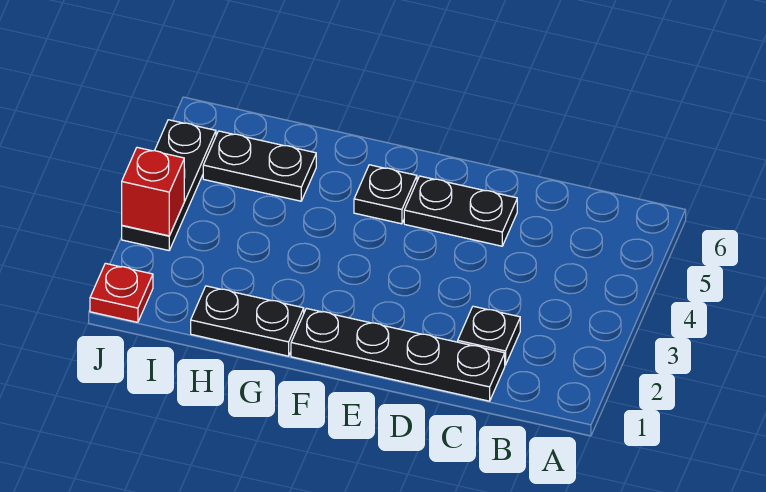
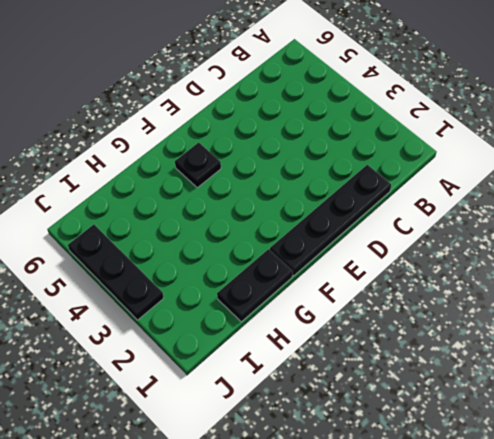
none -> black 1x1 plate [458,306,520,365]
none -> black 1x2 plate [404,176,517,246]

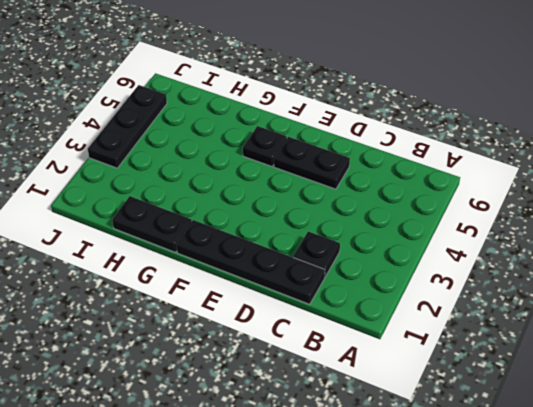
none -> black 1x2 plate [203,131,316,201]
none -> red 1x1 plate [90,263,153,322]

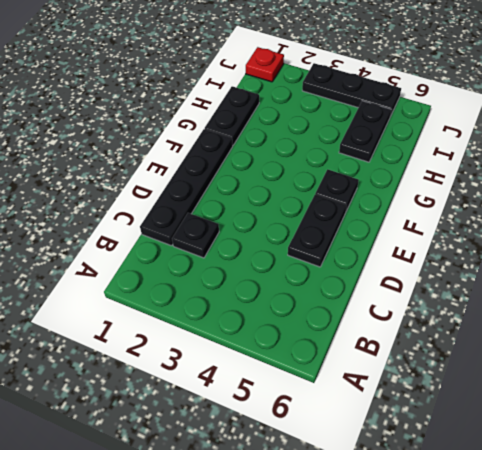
none -> red 1x1 brick [122,147,184,236]

